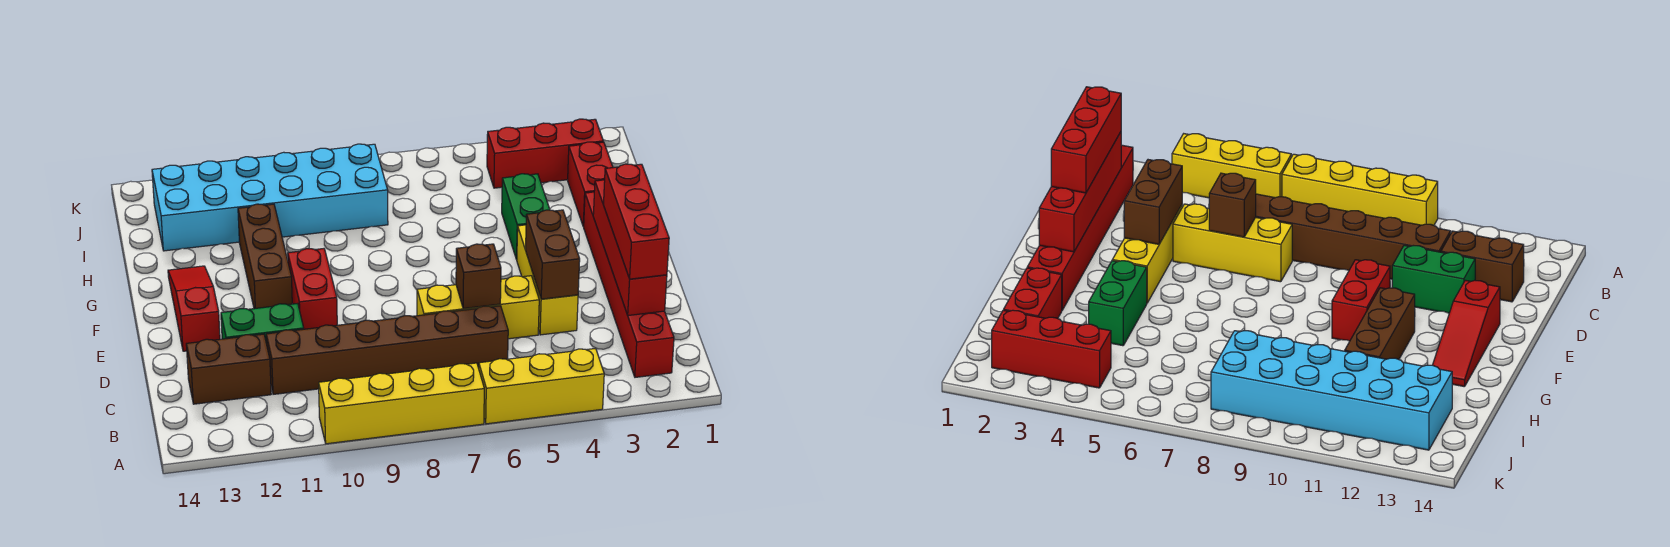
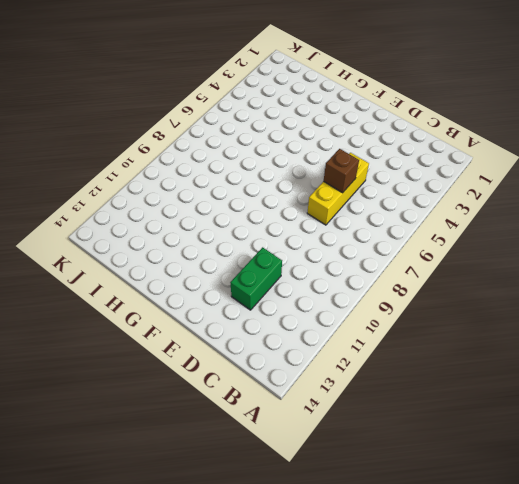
none -> yellow 1x3 brick [479,348,604,424]
none -> yellow 1x4 brick [319,363,484,444]
none -> red 1x6 brick [583,192,674,377]

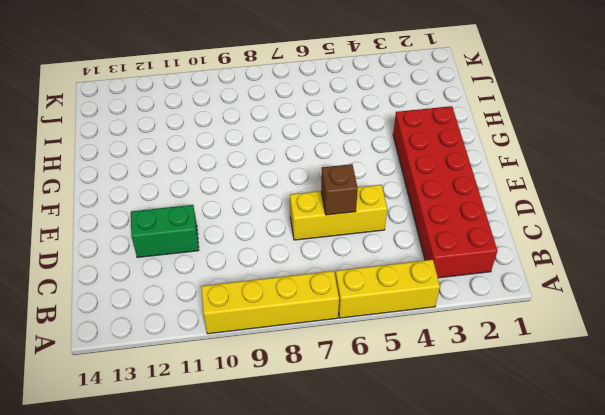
red 2x6 brick [393,106,497,278] -> red 1x6 brick [583,192,674,377]
none -> brown 1x6 brick [266,306,508,394]
none -> brown 1x2 brick [186,334,271,404]
none -> yellow 1x3 brick [517,225,578,335]

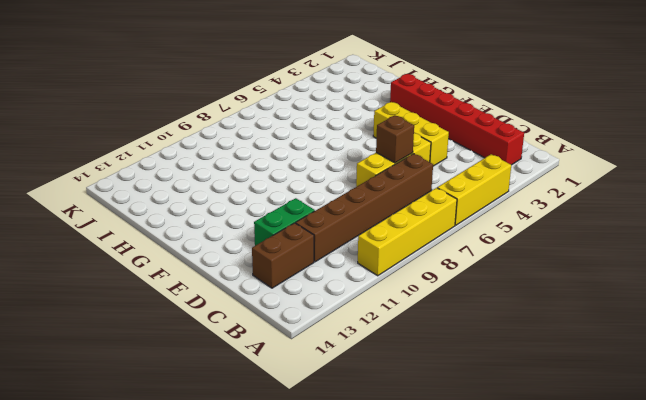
none -> red 1x2 brick [288,249,337,329]
none -> red 1x3 slope [168,266,220,351]
none -> brown 1x3 brick [238,204,292,309]

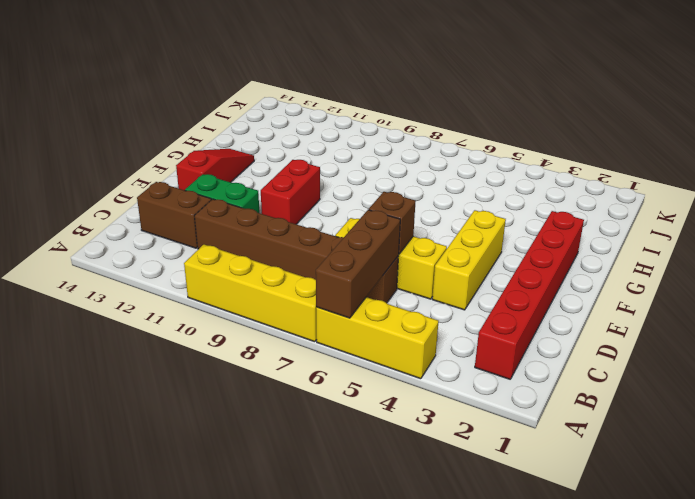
brown 1x3 brick [316,210,400,318] -> brown 1x3 brick moved to [238,204,292,309]
none -> green 1x2 brick [502,174,550,260]
none -> red 1x2 brick [568,142,613,226]
none -> cyan 2x6 brick [152,144,388,251]

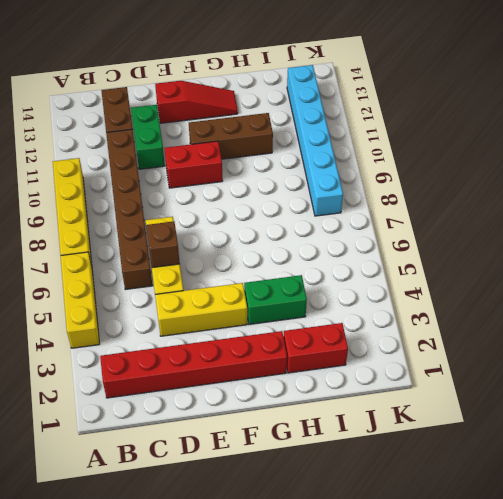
cyan 1x6 brick [287,65,343,216] -> cyan 2x6 brick [152,144,388,251]
none -> red 1x3 brick [487,119,603,188]
none -> red 1x4 brick [593,180,667,316]
none -> brown 1x2 brick [526,210,580,299]

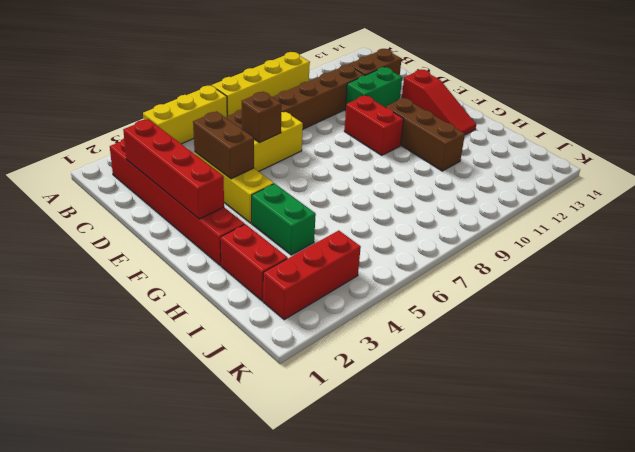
none -> cyan 2x6 brick [152,144,388,251]
none -> red 1x3 brick [603,164,669,279]

